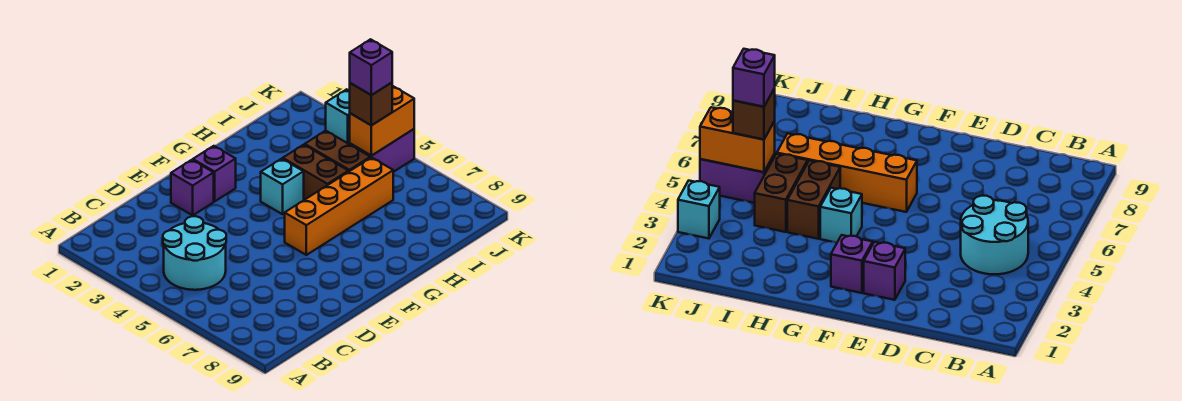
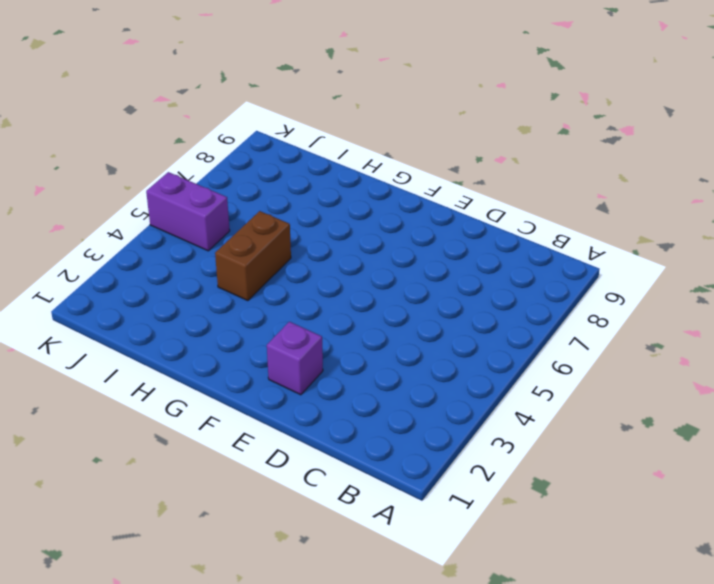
none -> cyan 2x2 round brick [163,216,226,290]
none -> purple 1x1 brick [193,146,236,201]
none -> orange 1x4 brick [285,157,393,255]

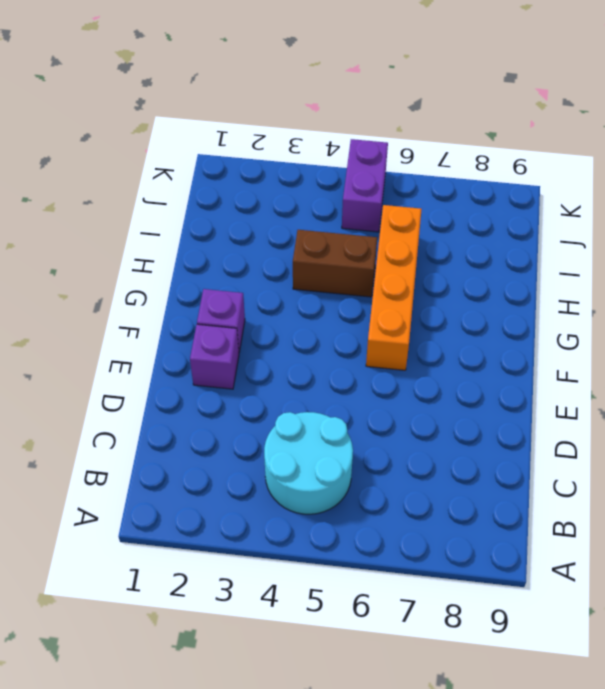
none -> cyan 1x1 brick [261,159,304,214]
none -> brown 1x2 brick [305,131,370,172]
none -> cyan 1x1 brick [326,89,350,144]

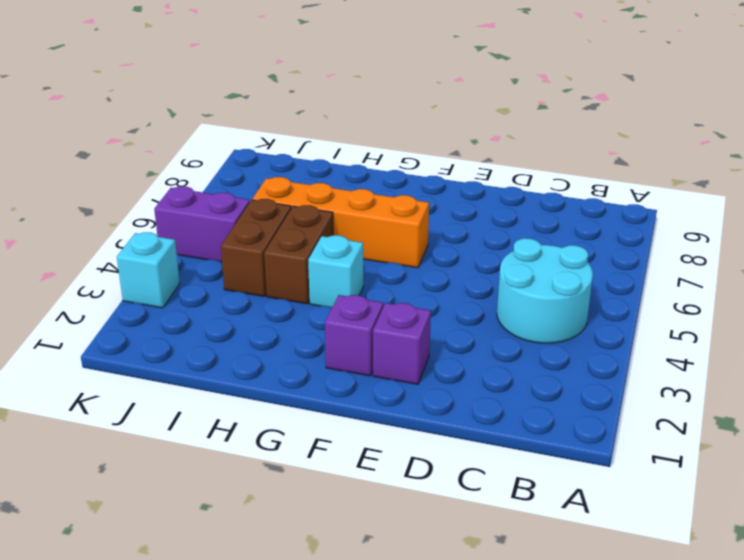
none -> orange 1x2 brick [350,86,414,156]
none -> brown 1x1 brick [350,83,392,125]
none -> purple 1x1 brick [350,39,392,95]

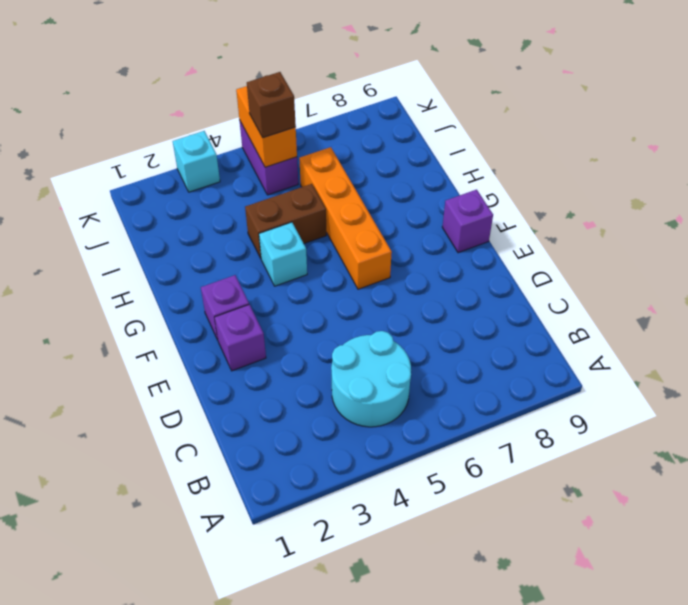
purple 1x1 brick [442,190,493,253] -> purple 1x1 brick moved to [350,39,392,95]
none -> brown 1x2 brick [305,131,370,172]

